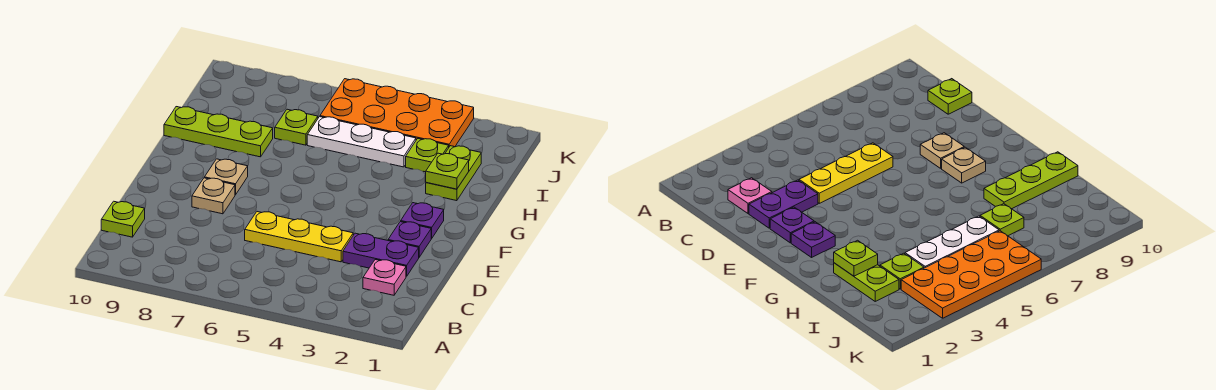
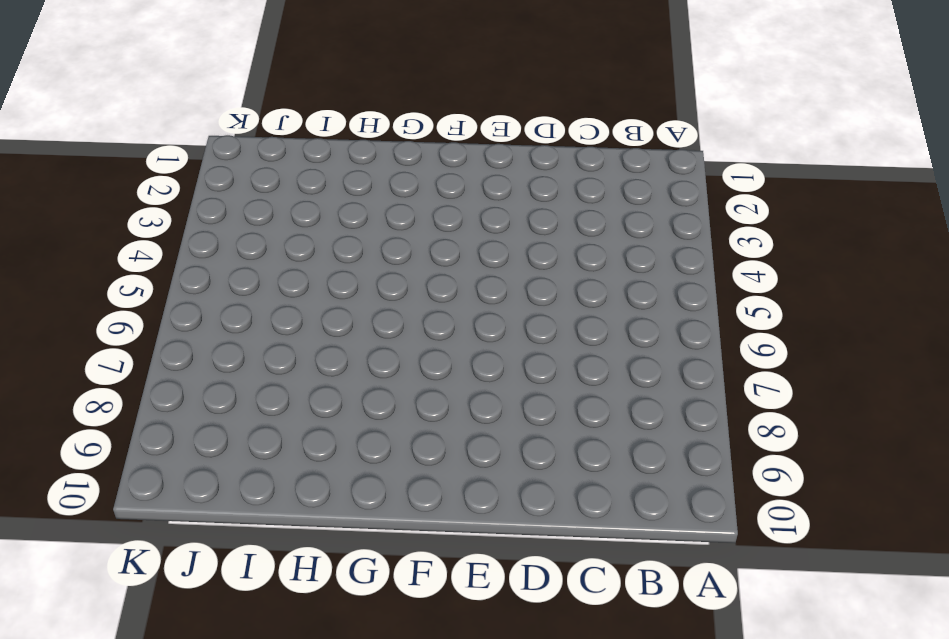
none -> pink 1x1 plate [363,260,406,295]
none -> lime 1x1 plate [101,201,145,237]
none -> purple 1x2 plate [343,233,419,276]

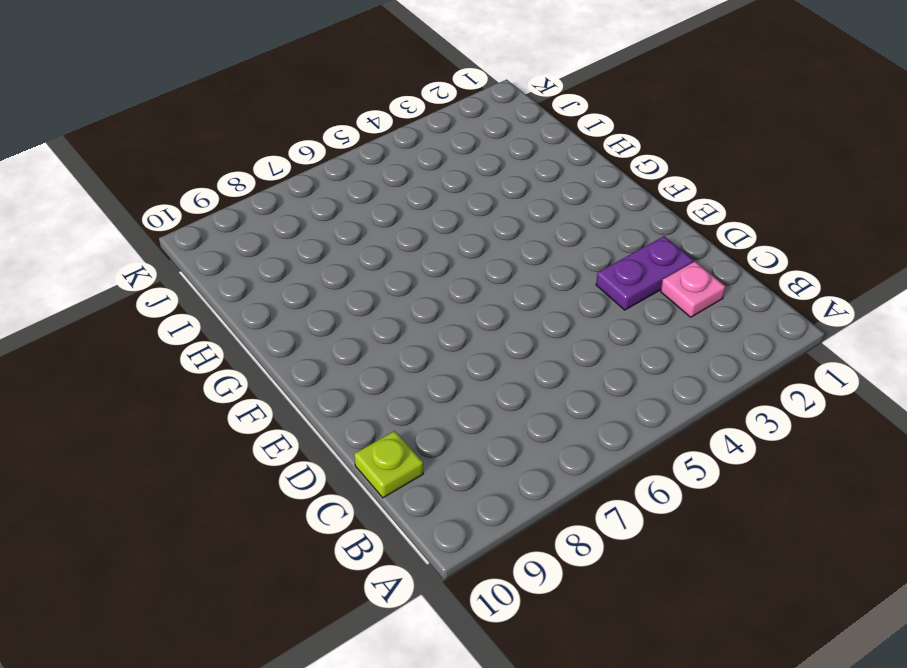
none -> yellow 1x3 plate [245,212,353,262]
none -> purple 1x1 plate [388,222,432,257]
none -> tan 1x1 plate [192,178,235,214]

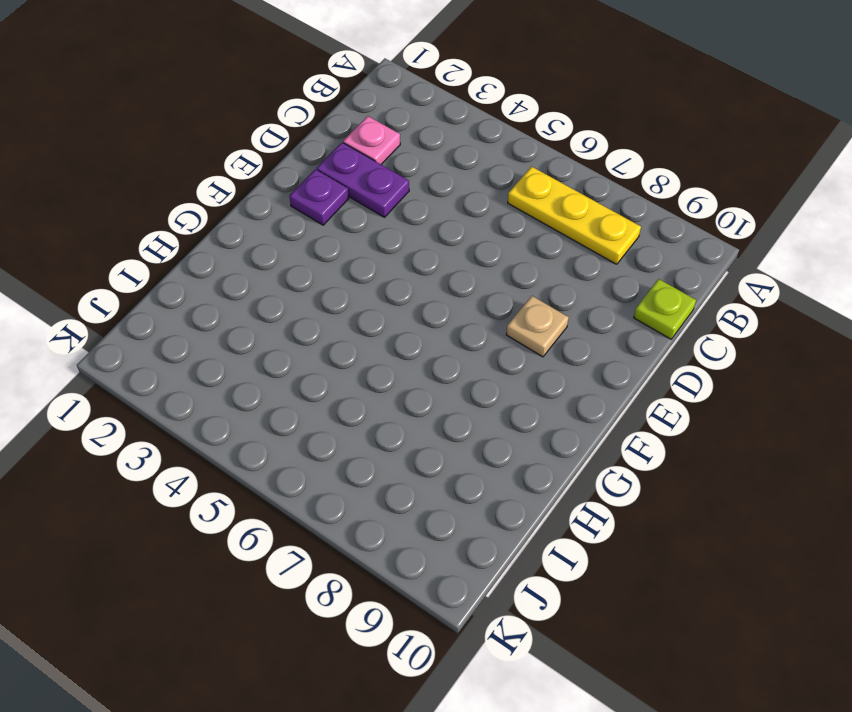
yellow 1x3 plate [508,167,641,264] -> yellow 1x3 plate moved to [245,212,353,262]
none -> purple 1x1 plate [401,203,444,238]
none -> tan 1x1 plate [204,159,248,195]
none -> lime 1x2 plate [426,146,481,201]

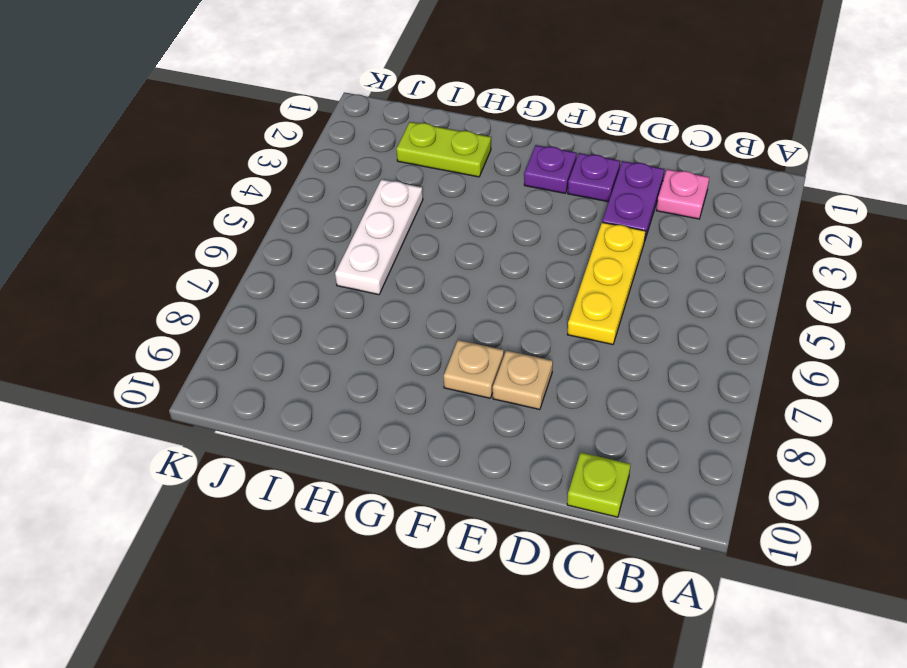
none -> lime 1x3 plate [164,107,273,157]
none -> lime 1x1 plate [406,139,449,172]
none -> lime 1x1 plate [275,109,318,145]

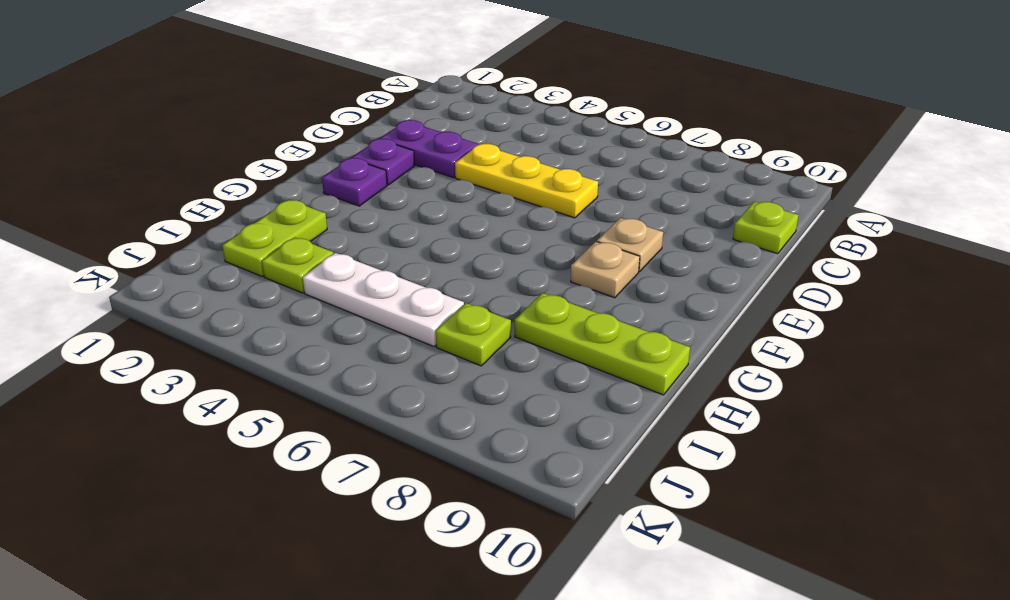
none -> pink 1x1 plate [363,260,406,295]
none -> orange 2x4 plate [320,79,474,147]
none -> lime 1x1 plate [426,153,469,189]

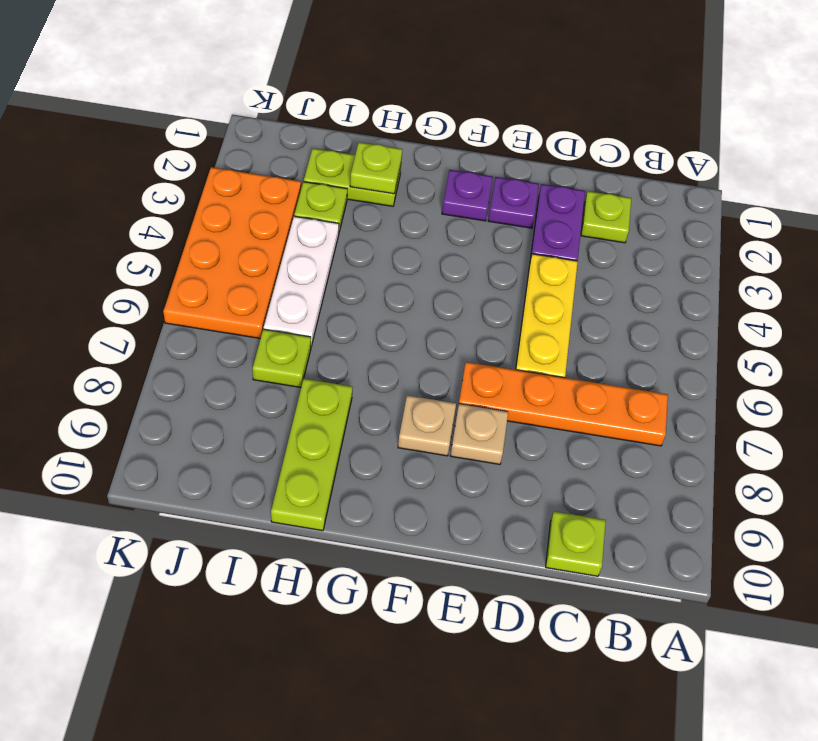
orange 1x4 plate [459,362,668,446] -> none
lime 1x1 plate [581,191,631,243] -> pink 1x1 plate [363,260,406,295]

